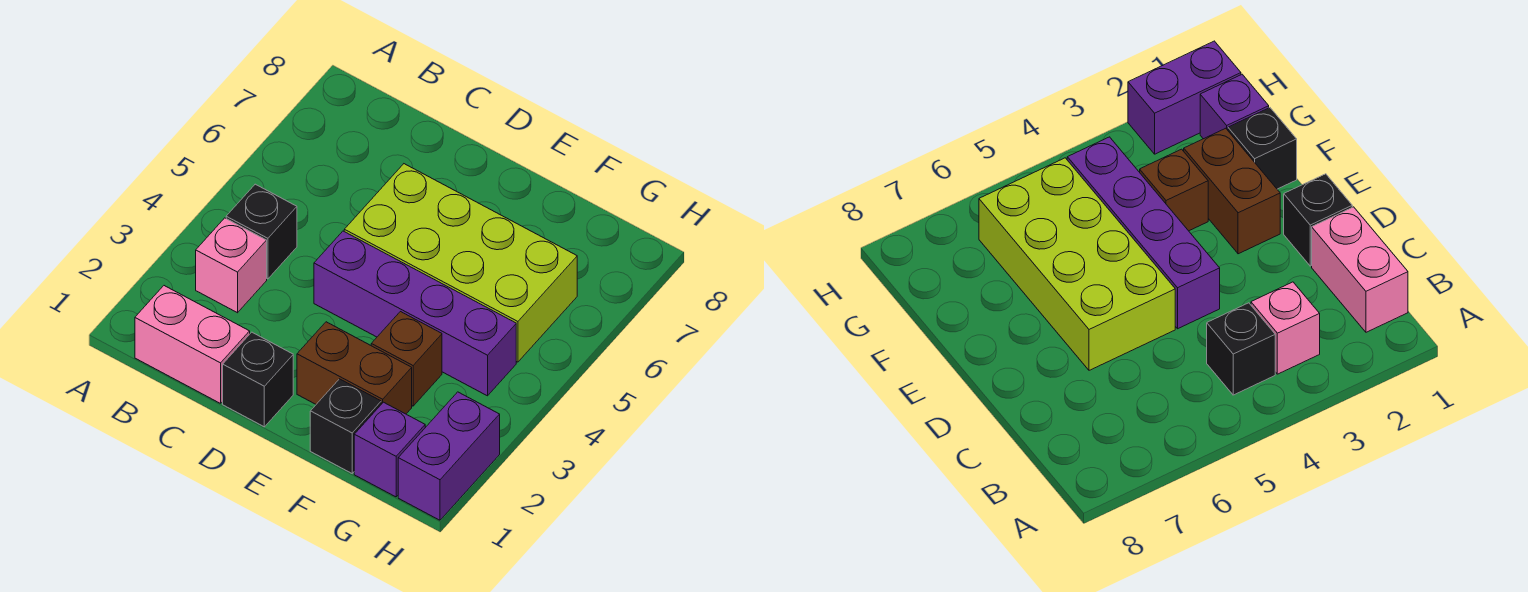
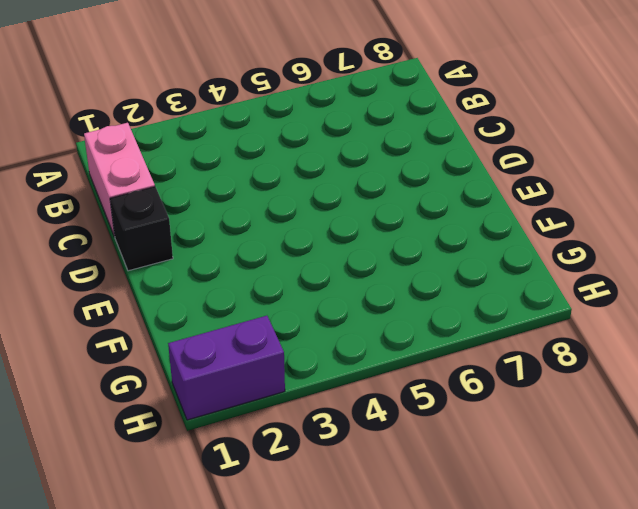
none -> pink 1x1 brick [196,218,267,313]
none -> black 1x1 brick [226,184,297,279]

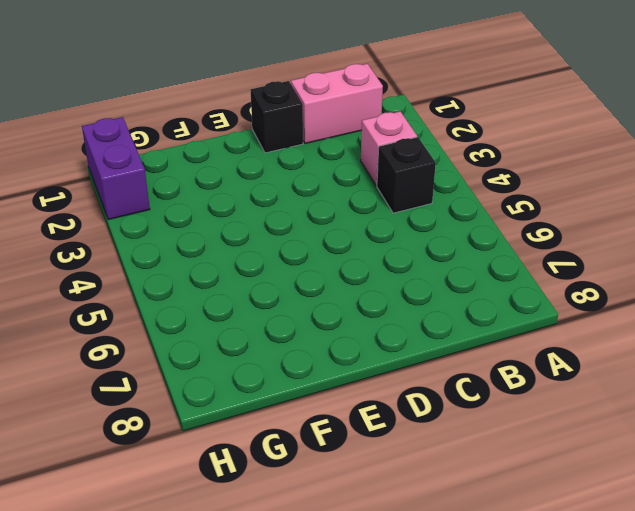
none -> purple 1x4 brick [314,231,516,396]
none -> lime 2x4 brick [344,164,577,362]

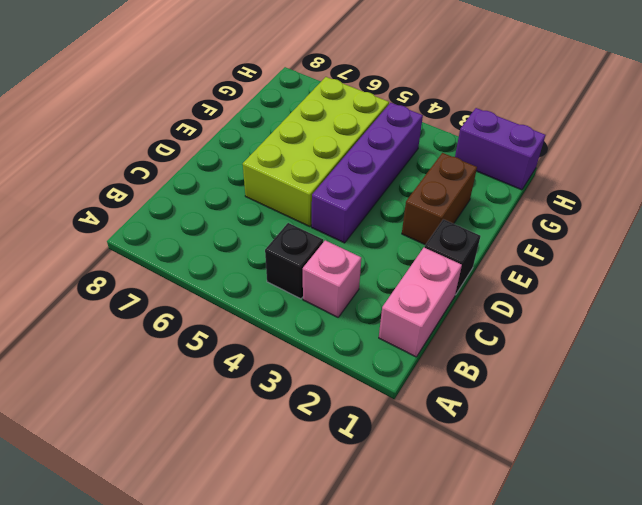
none -> black 1x1 brick [310,379,381,473]
none -> brown 1x1 brick [371,312,442,406]

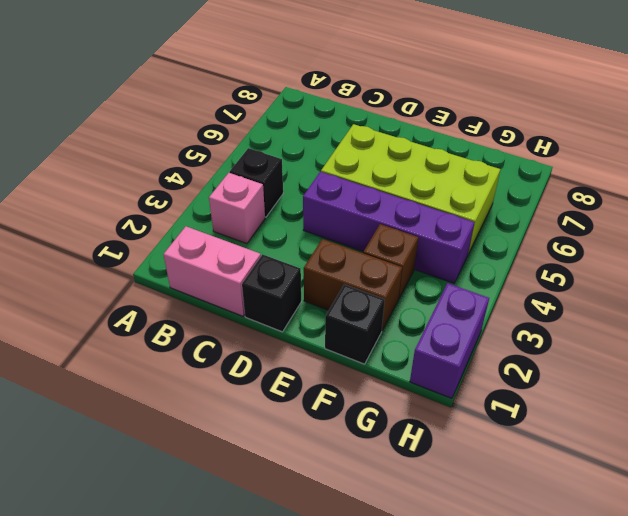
none -> purple 1x1 brick [354,402,425,497]

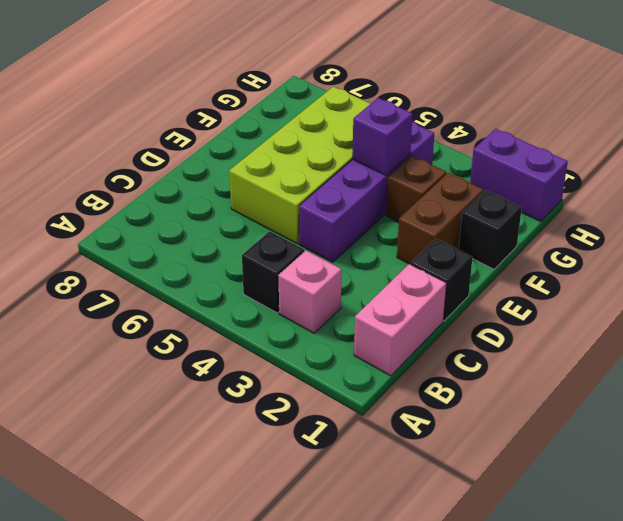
purple 1x1 brick [352,98,413,175] -> purple 1x1 brick moved to [354,402,425,497]

